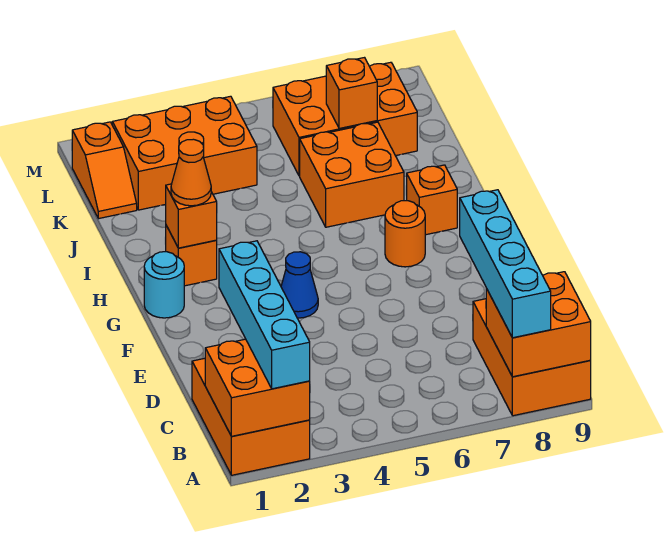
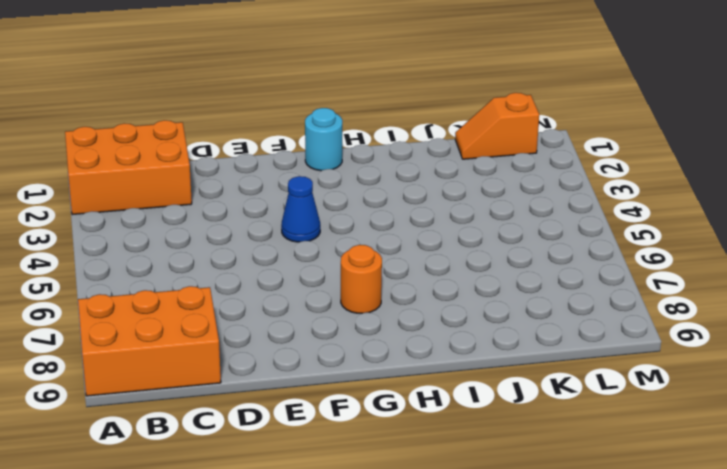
none -> orange 1x1 brick [166,226,217,286]
none -> orange 1x1 brick [406,165,457,235]
none -> orange 2x2 brick [300,122,404,227]

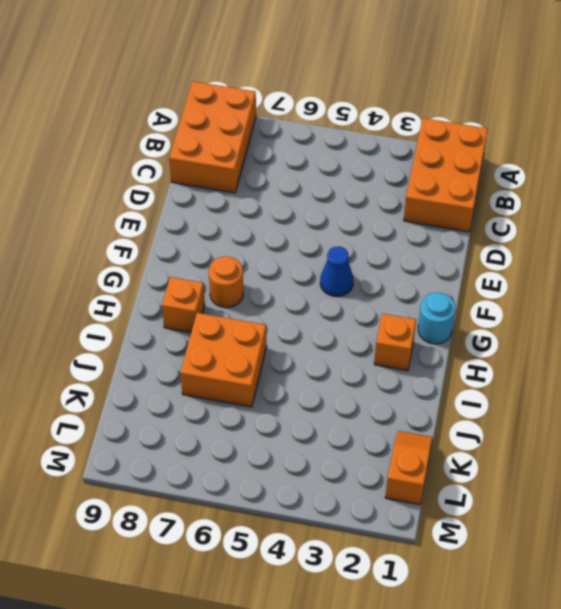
none -> orange 2x3 brick [112,96,257,210]
none -> orange 2x3 brick [273,62,417,176]
none -> orange 2x2 brick [205,339,310,436]

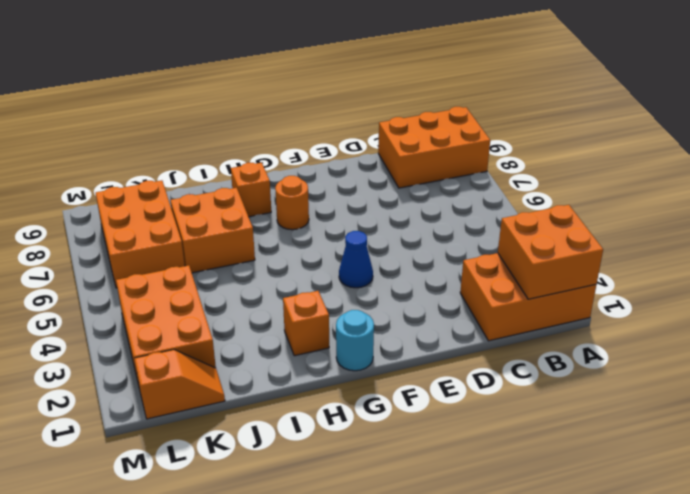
none -> orange 2x2 brick [486,272,591,377]
none -> orange 1x1 brick [166,184,217,248]
none -> orange 1x1 brick [326,58,377,129]

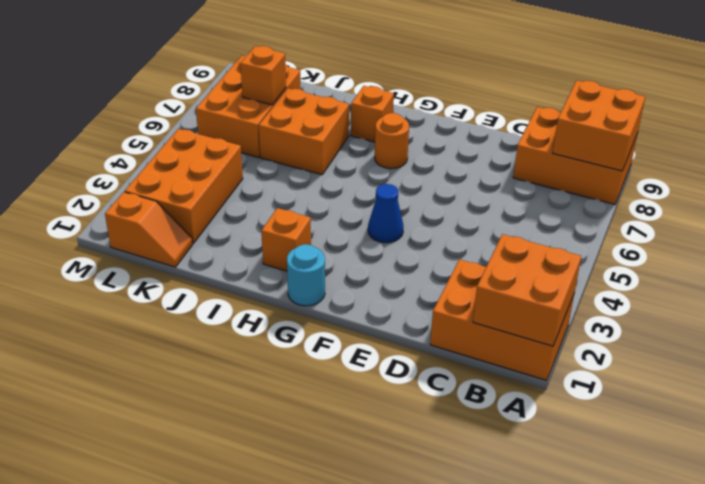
none -> orange 1x1 brick [166,184,217,248]
none -> cyan 1x4 brick [219,241,310,389]
none -> cyan 1x4 brick [460,190,551,338]

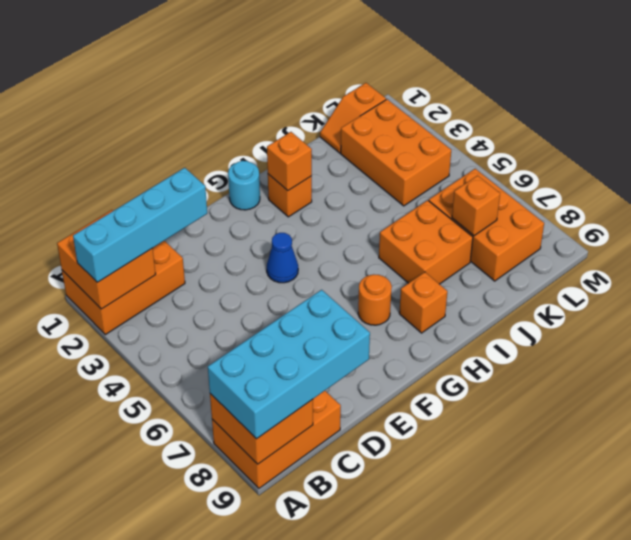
cyan 2x4 brick [208,290,370,439] -> cyan 1x4 brick [460,190,551,338]
none -> orange 1x1 cone [171,139,211,206]

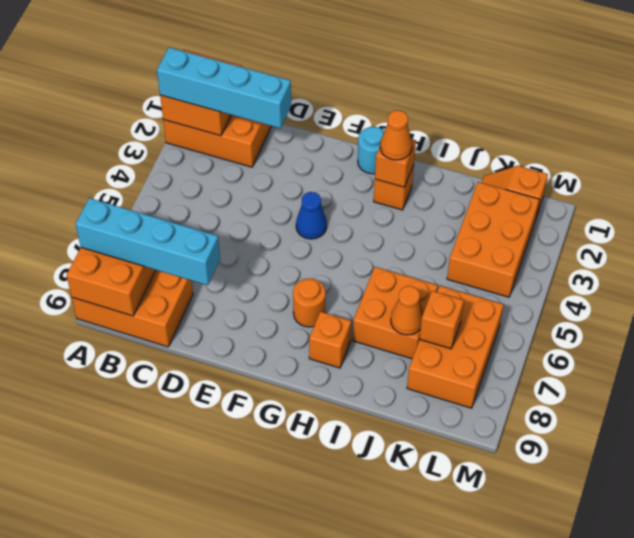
orange 1x1 cone [391,286,423,335] -> none

